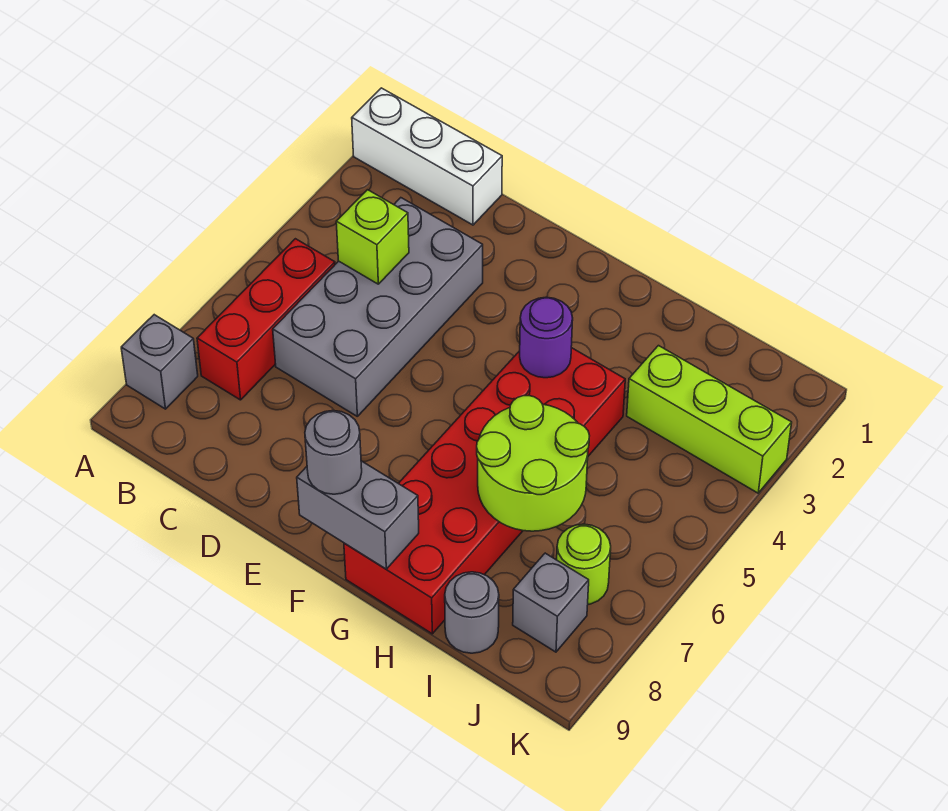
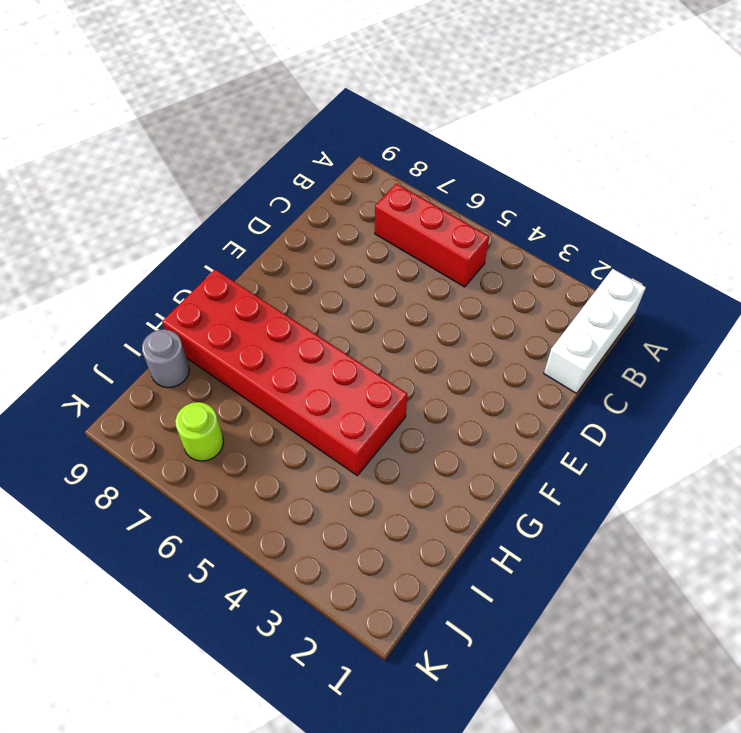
none -> grey 1x1 brick [121,315,198,409]
none -> grey 2x4 brick [273,198,483,416]
none -> lime 1x3 brick [627,346,792,493]

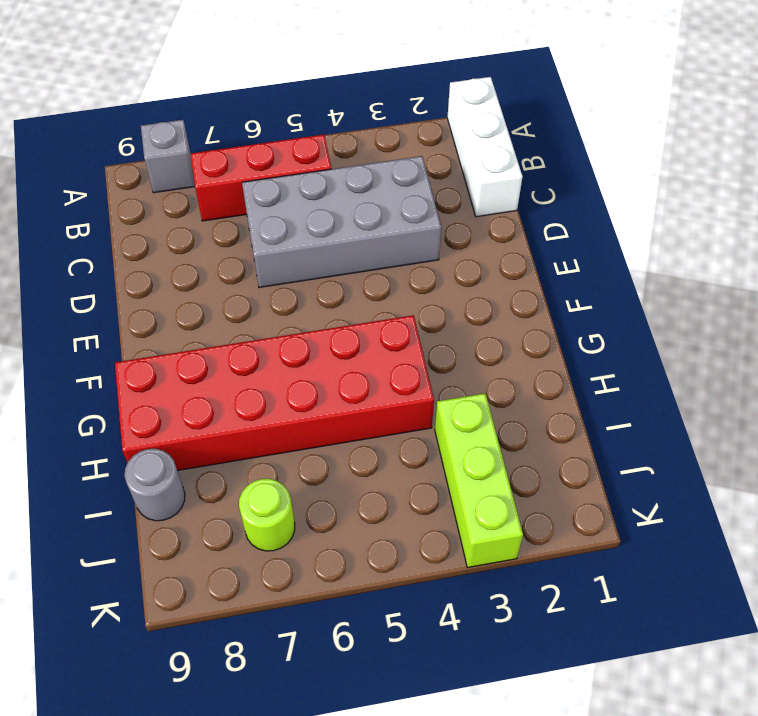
none -> grey 1x1 brick [513,553,589,652]
none -> lime 1x1 brick [336,190,409,284]
none -> grey 1x2 brick [297,461,419,569]

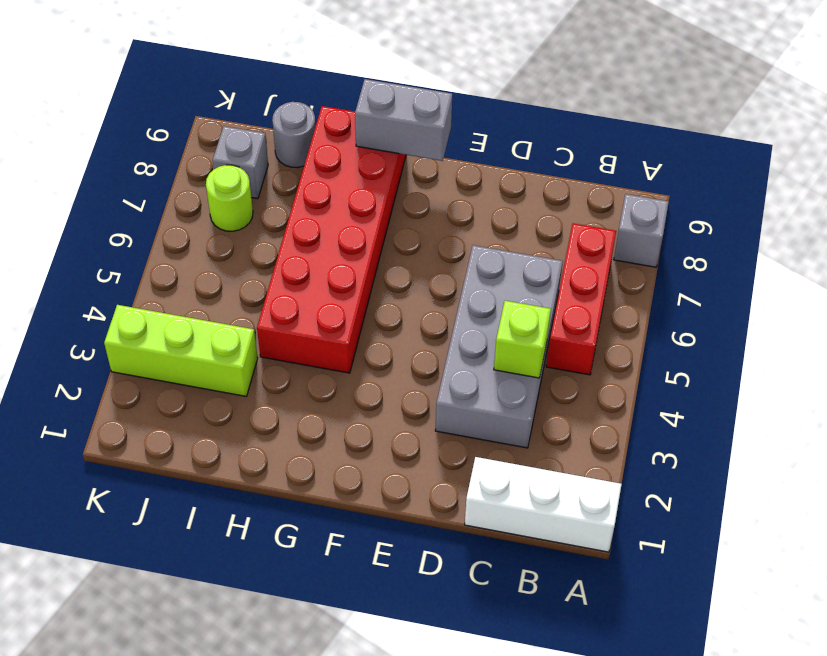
none -> purple 1x1 round brick [520,297,573,378]
none -> lime 2x2 round brick [477,396,590,531]
none -> grey 1x1 round brick [305,411,362,494]

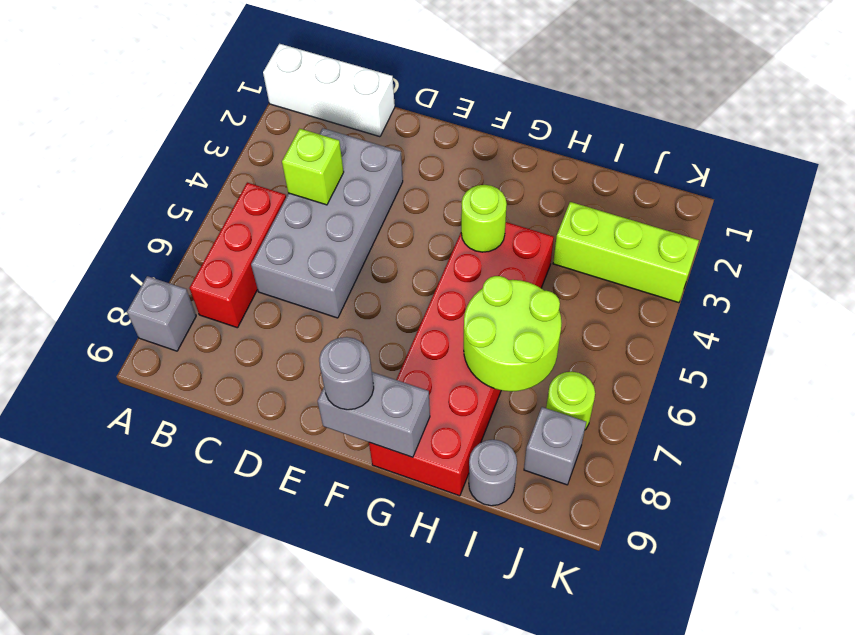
lime 1x1 round brick [461,185,507,252] -> purple 1x1 round brick [520,297,573,378]

